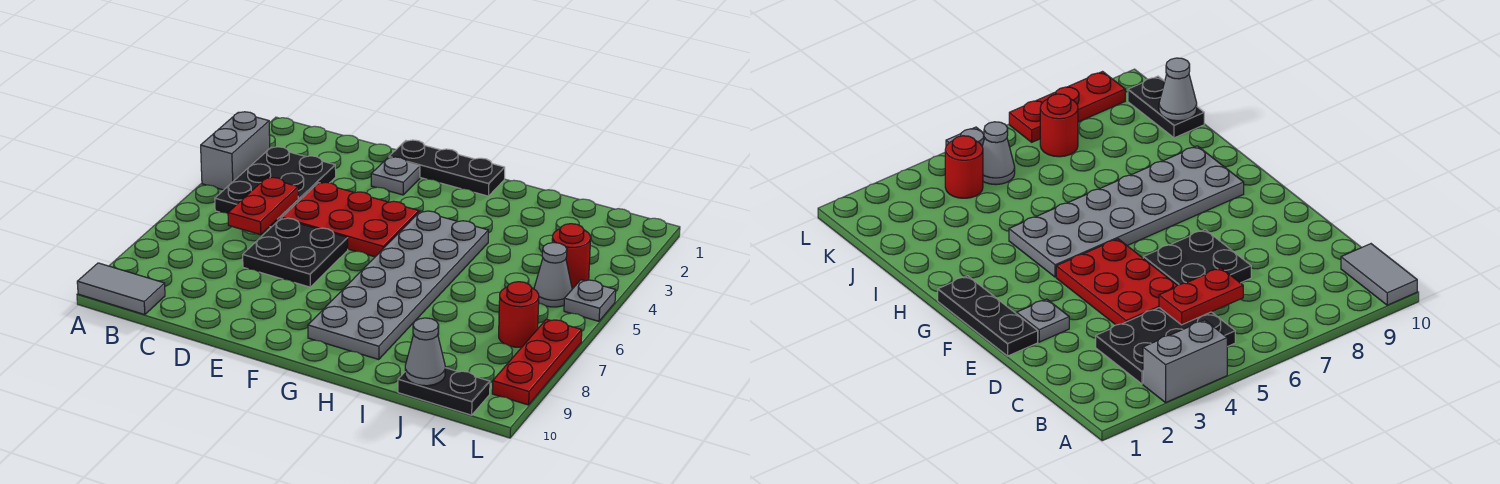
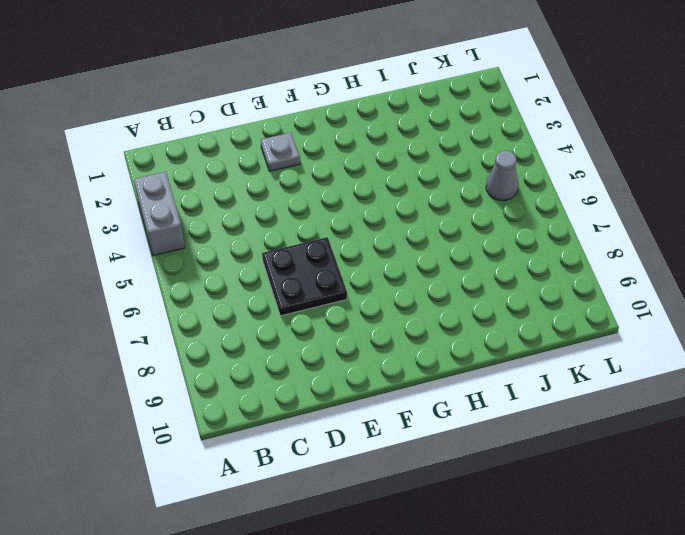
none -> grey 1x2 tile [77,263,165,315]
none -> black 2x3 plate [215,147,336,227]
none -> red 2x3 plate [282,182,419,257]

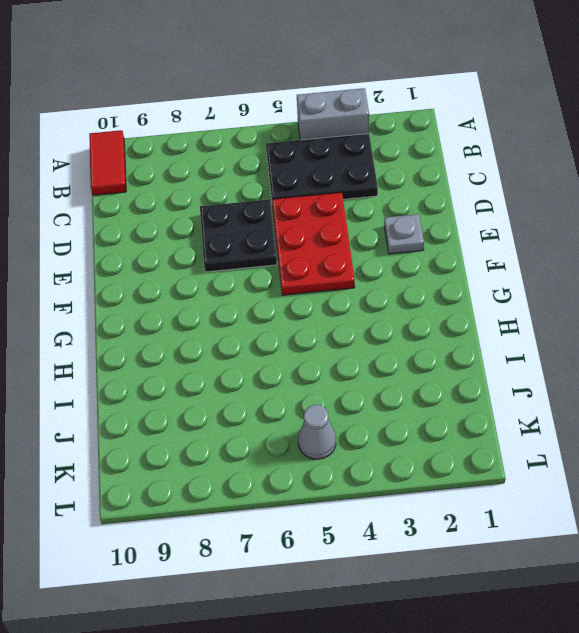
red 1x2 tile [89,130,126,195] -> grey 1x2 tile [77,263,165,315]
none -> black 1x3 plate [389,140,505,196]
none -> grey 2x6 plate [308,211,488,360]
none -> black 1x2 plate [398,368,490,415]

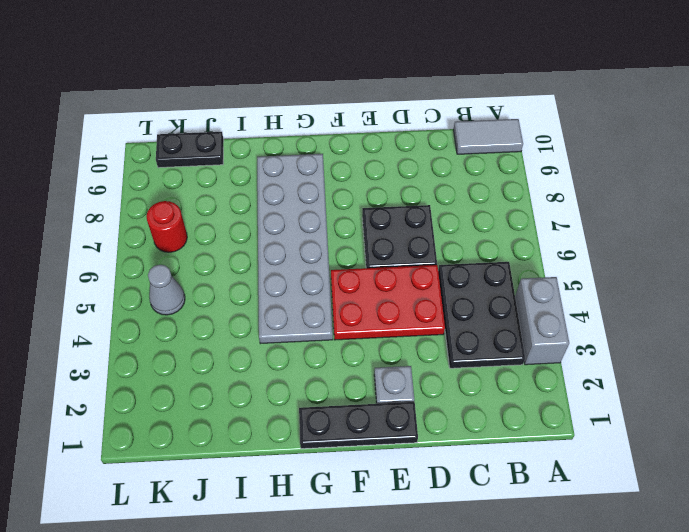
none -> red 1x1 round brick [552,224,591,287]
none -> grey 1x1 plate [564,280,616,321]
none -> red 1x3 plate [492,319,582,405]

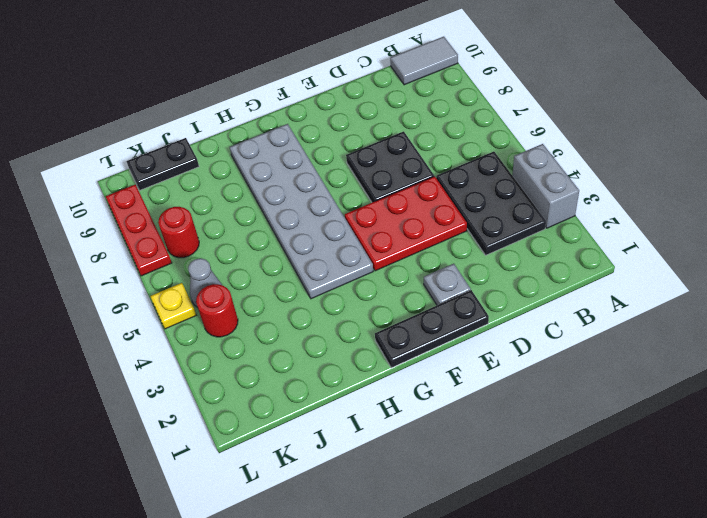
yellow 1x1 plate [150,283,196,329] -> grey 1x1 plate [564,280,616,321]
none -> red 1x2 plate [228,178,298,235]
none -> grey 1x1 cone [405,318,445,386]

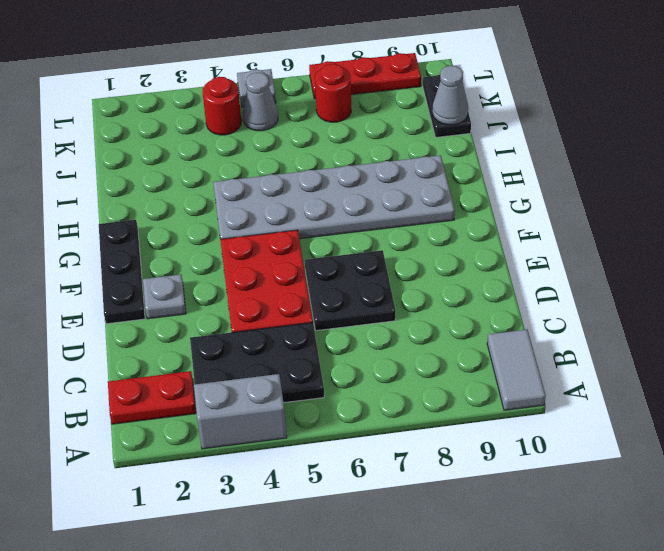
red 1x2 plate [108,371,196,424] -> red 1x2 plate moved to [228,178,298,235]

